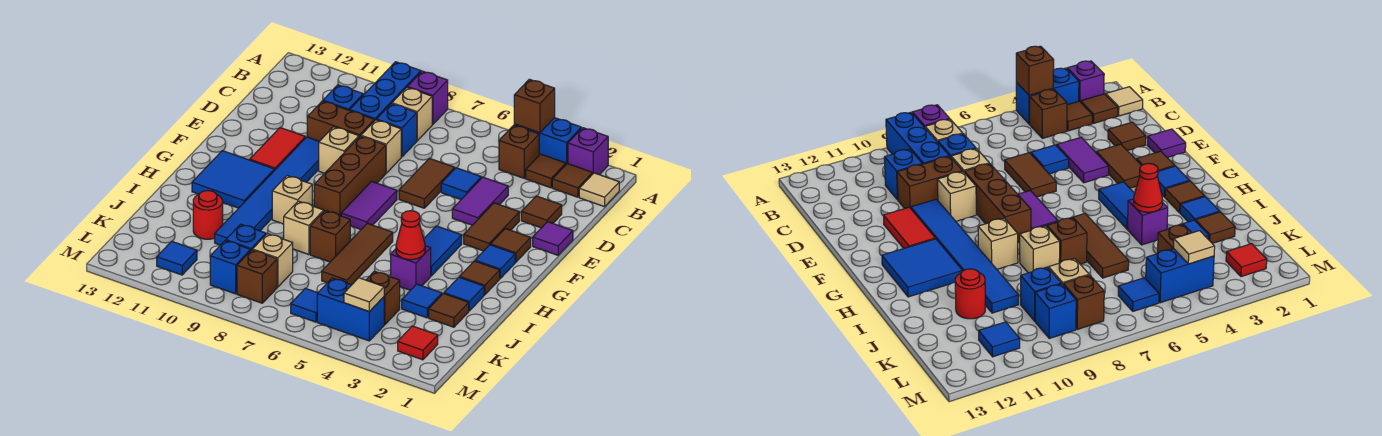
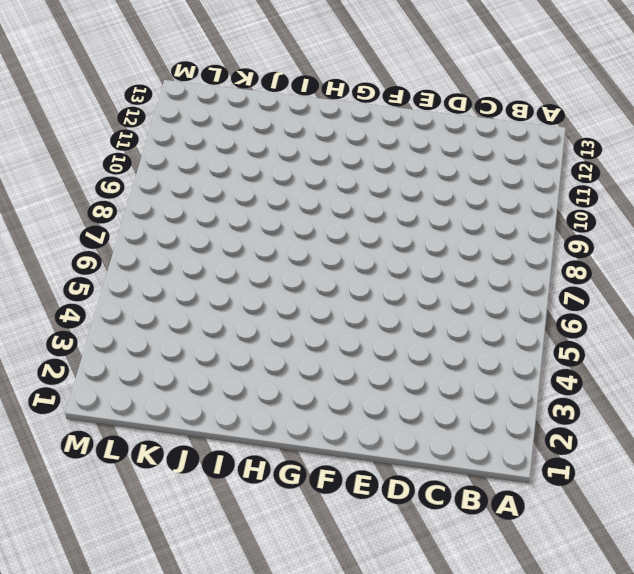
none -> purple 1x1 brick [568,128,608,175]
none -> blue 1x2 brick [514,118,581,164]
none -> purple 1x1 brick [407,71,448,125]
none -> blue 1x3 brick [350,62,421,121]

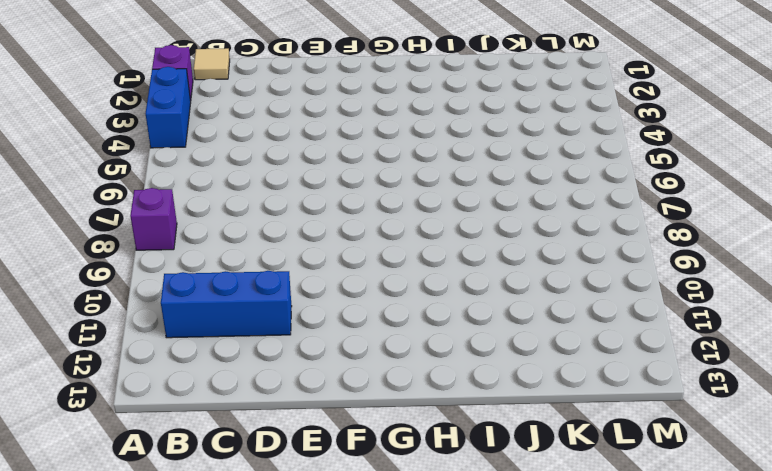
blue 1x3 brick [161,271,292,338] -> blue 1x3 brick moved to [350,62,421,121]
none -> brown 1x1 tile [552,164,593,197]
none -> brown 1x1 tile [526,154,566,188]
none -> brown 1x1 brick [499,125,539,178]
none -> tan 1x1 brick [392,88,432,141]

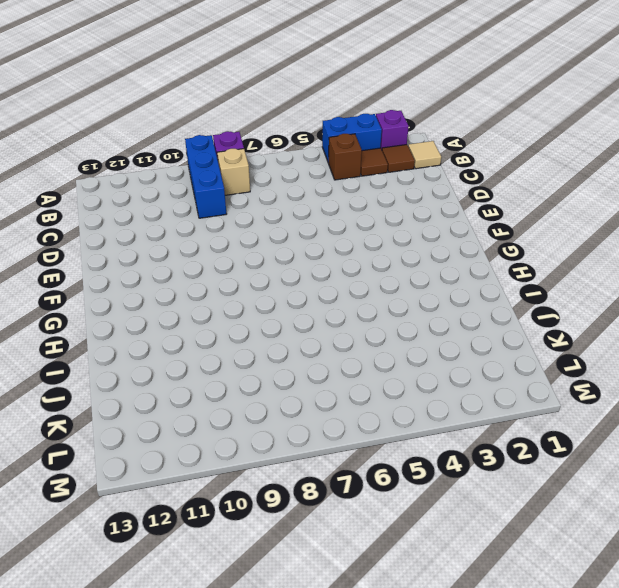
none -> blue 1x1 brick [376,104,417,157]
none -> blue 1x1 brick [323,85,363,110]
none -> brown 1x1 tile [521,196,562,228]
none -> purple 1x2 tile [452,177,508,225]

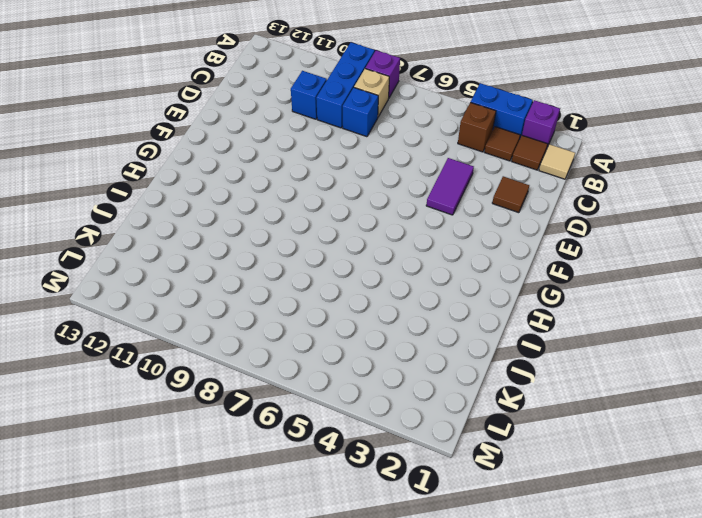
none -> blue 1x1 tile [441,168,481,199]
none -> brown 1x2 tile [399,158,455,208]
none -> tan 1x1 brick [361,120,401,173]
none -> brown 1x2 brick [307,101,374,141]

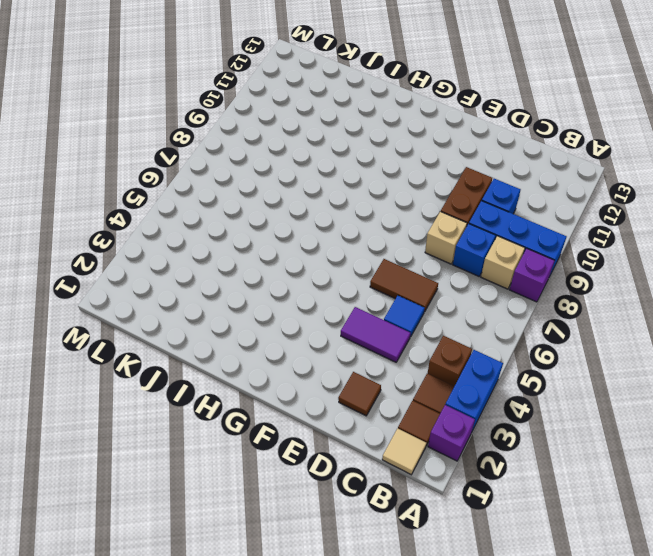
none -> purple 1x1 tile [533,222,573,255]
none -> brown 1x2 tile [464,203,519,251]
none -> brown 1x3 brick [314,136,386,216]
none -> tan 1x1 brick [319,127,359,173]

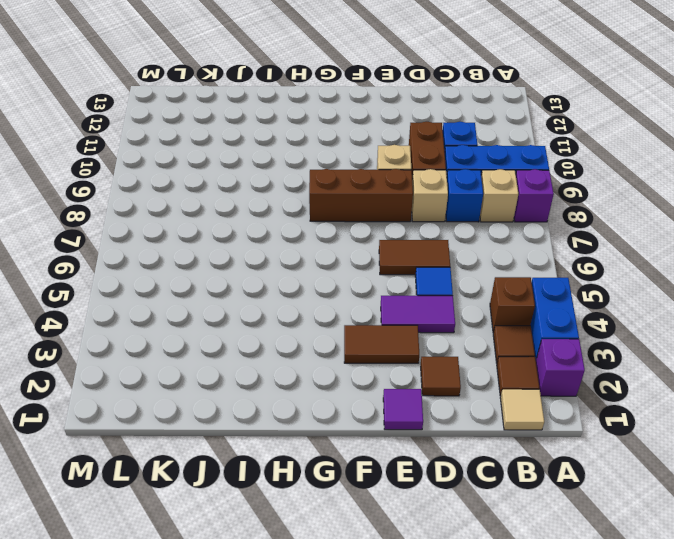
none -> blue 1x6 tile [215,137,319,245]
none -> red 1x2 tile [250,128,305,171]
none -> brown 1x1 tile [490,229,531,262]
none -> purple 1x2 tile [341,182,397,229]

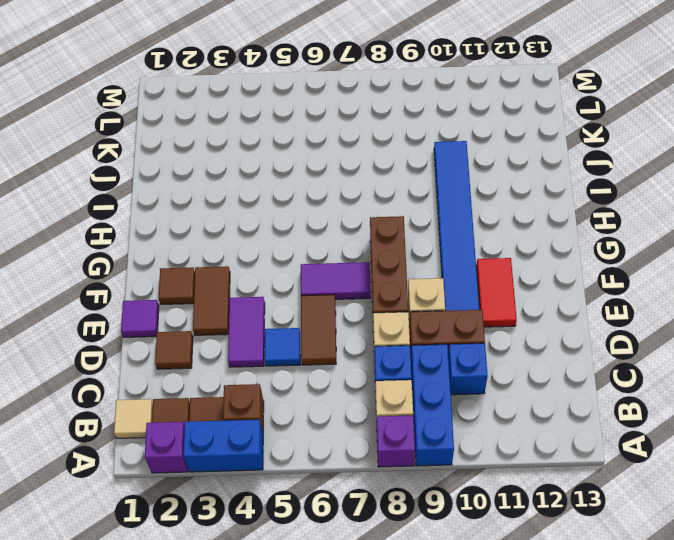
purple 1x2 tile [301,262,371,299] -> purple 1x2 tile turned to [341,182,397,229]
none -> blue 1x1 tile [475,245,515,278]
none -> blue 1x2 tile [424,226,462,276]
none -> blue 2x2 tile [192,151,274,208]
none -> brown 1x1 tile [460,261,500,295]

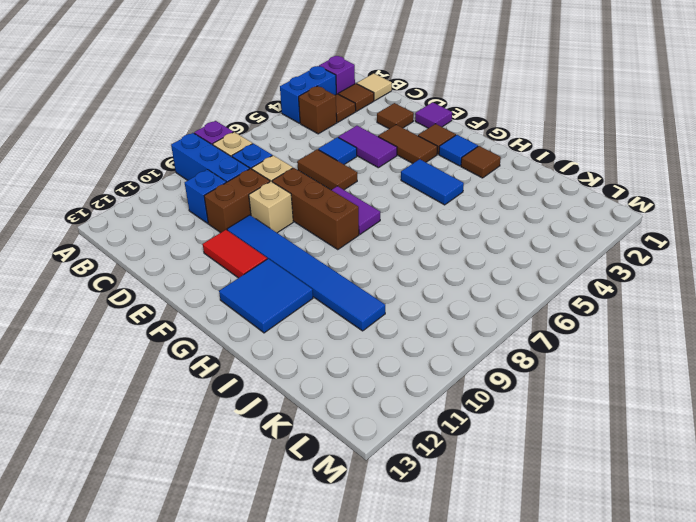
none -> brown 1x3 tile [322,223,393,285]
none -> tan 1x1 brick [272,176,312,224]
none -> blue 1x1 tile [444,277,484,311]
none -> purple 1x1 brick [391,246,431,290]

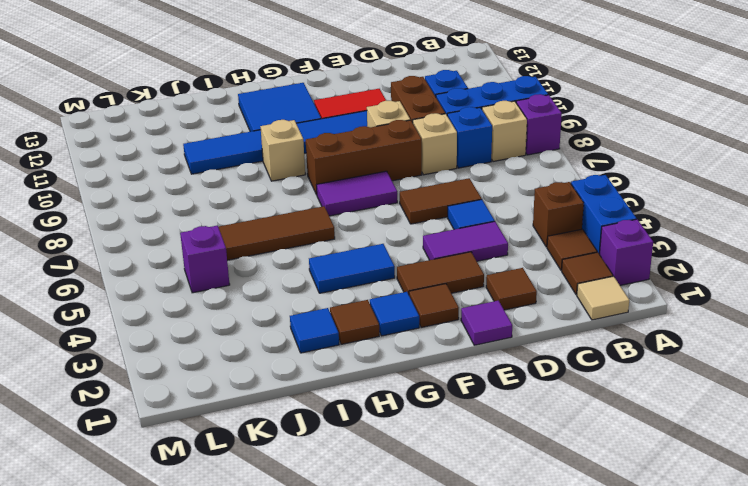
purple 1x1 brick [180,225,230,293] -> purple 1x1 brick moved to [391,246,431,290]
none -> brown 1x1 brick [310,211,350,262]
none -> tan 1x1 brick [284,201,324,255]
none -> brown 1x1 tile [429,294,469,327]
none -> blue 1x1 tile [402,284,442,318]

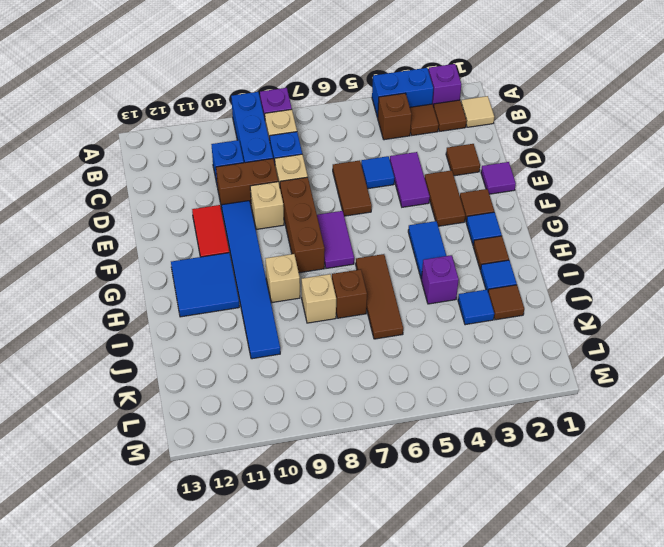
none -> red 1x1 round brick [193,191,223,239]
none -> brown 1x1 brick [366,271,400,325]
none -> tan 1x1 brick [253,234,293,287]
none -> blue 1x1 brick [226,224,266,251]

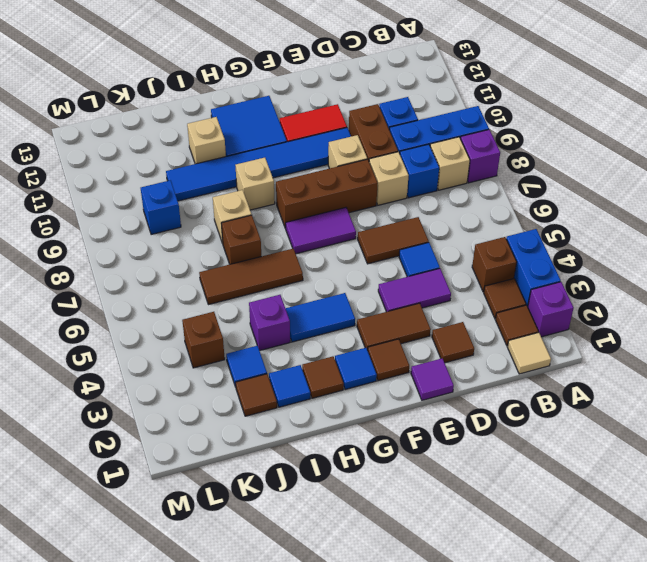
tan 1x1 brick [187,117,226,164] -> tan 1x1 brick moved to [253,234,293,287]
none -> red 1x1 round brick [193,191,223,239]
none -> red 1x1 tile [398,326,438,360]
none -> blue 1x2 brick [317,278,384,341]
none -> blue 1x1 tile [291,288,318,322]

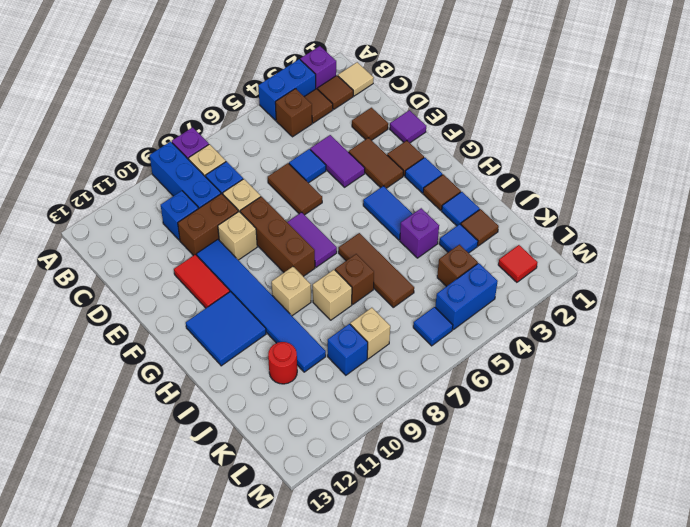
none -> brown 1x1 brick [237,250,277,303]
none -> blue 1x1 brick [210,240,250,294]
none -> blue 1x1 tile [157,241,197,275]
none -> brown 1x1 brick [514,79,555,133]

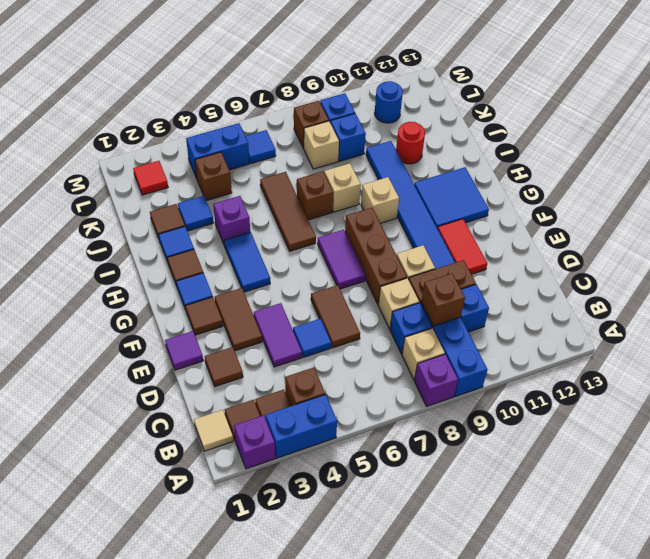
brown 1x1 brick [421,274,465,326] -> brown 1x1 brick moved to [514,79,555,133]
blue 1x1 round brick [375,81,403,123] -> blue 1x1 tile [157,241,197,275]
none -> red 1x1 cone [396,211,425,260]
none -> tan 1x1 tile [344,278,384,312]

